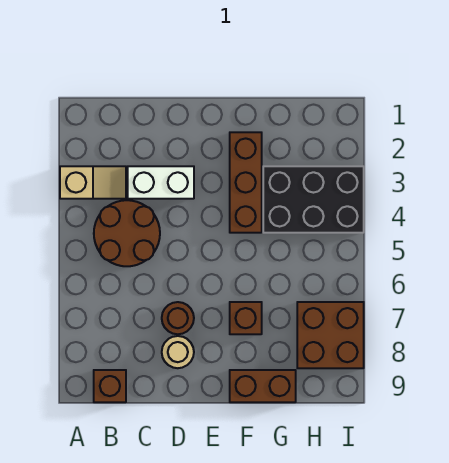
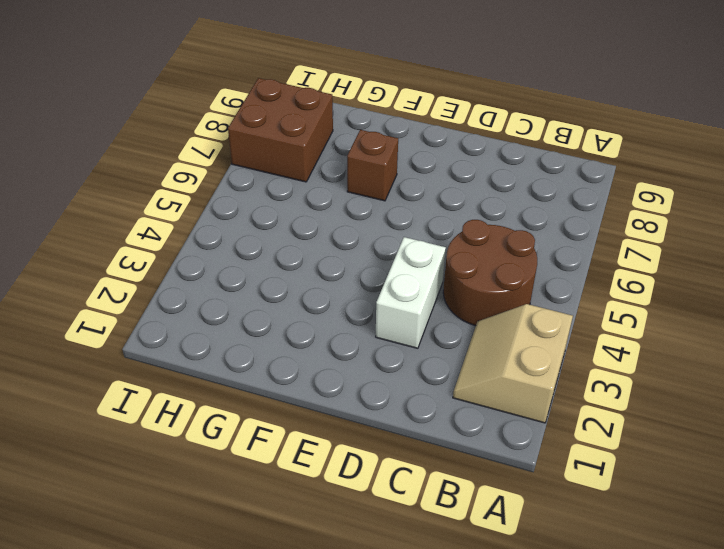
tan 2x2 slope [453,304,573,423] -> tan 1x2 slope [60,166,126,199]
white 1x2 brick [376,237,446,348] -> white 1x2 brick turned to [128,166,194,199]
none -> brown 1x1 brick [94,370,126,402]
none -> brown 1x1 round brick [162,302,194,334]

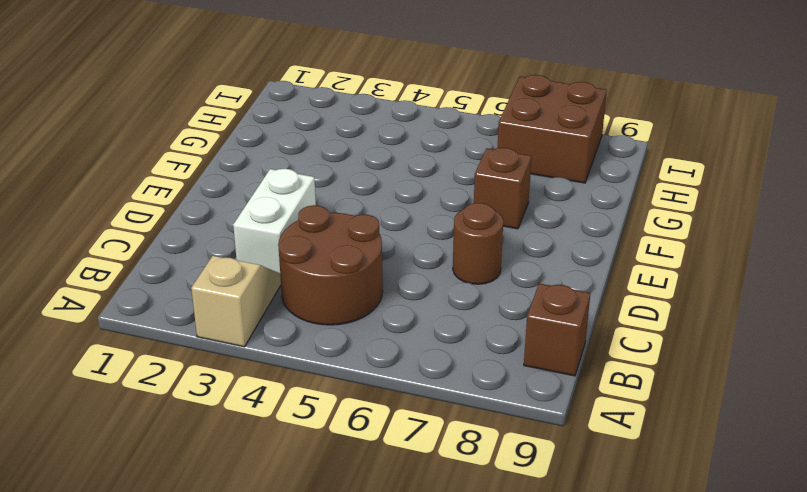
none -> tan 1x1 round brick [162,336,194,368]
none -> brown 1x3 brick [230,132,262,233]

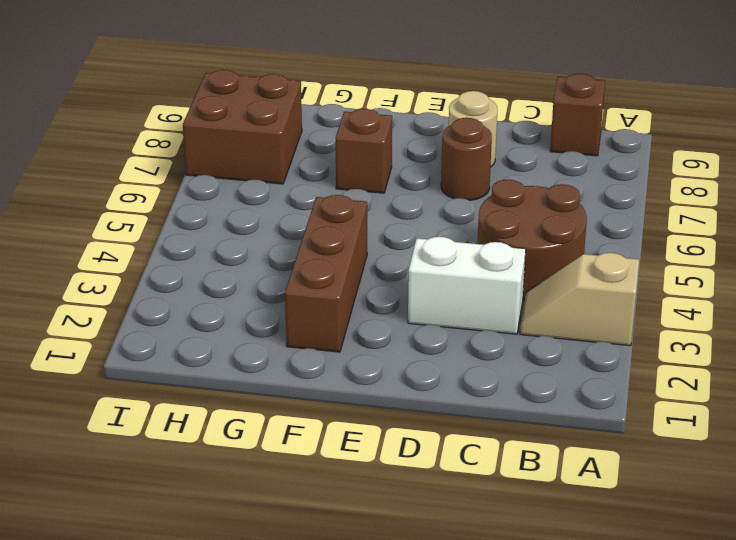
none -> brown 1x2 brick [230,370,296,402]
none -> black 2x3 brick [263,166,364,233]

